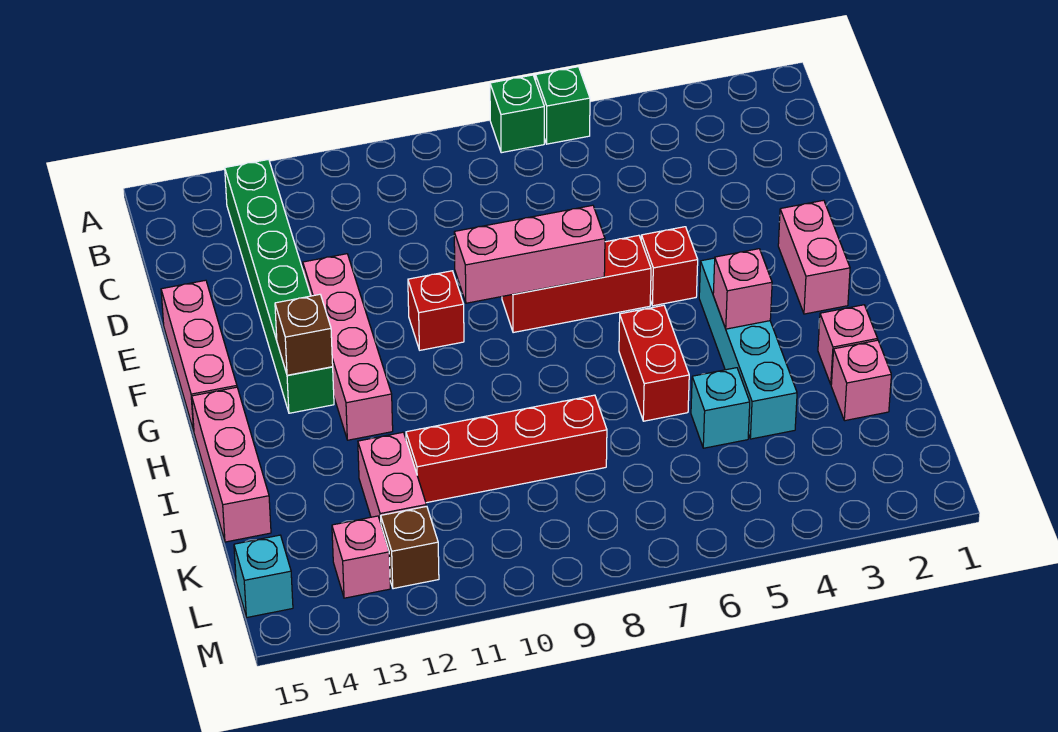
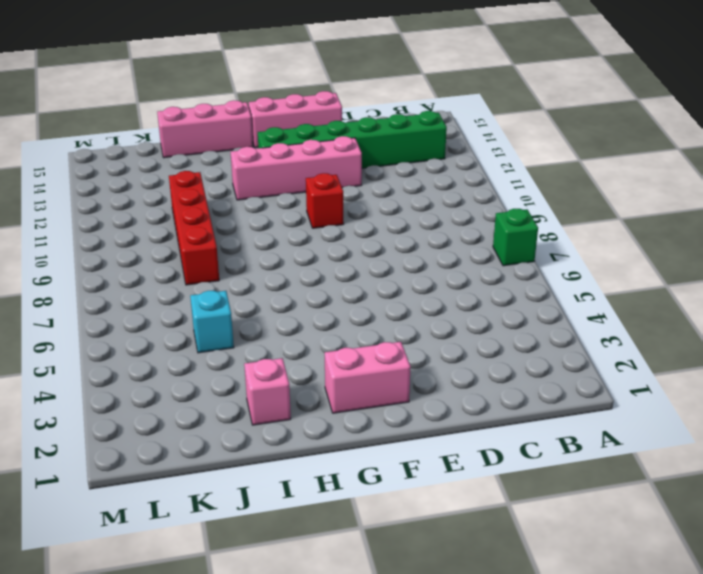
none -> green 1x1 brick [536,67,590,144]
none -> red 1x1 brick [641,227,698,306]
none -> red 1x3 brick [502,235,651,333]

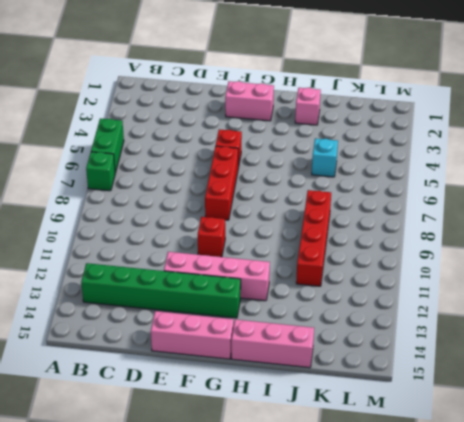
green 1x2 brick [91,118,124,173] -> green 1x1 brick [536,67,590,144]
none -> cyan 1x4 brick [699,258,797,439]
none -> red 1x2 brick [619,305,689,421]
none -> pink 1x1 brick [831,340,891,421]

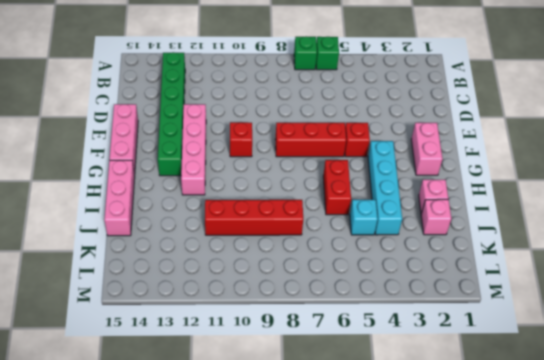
none -> pink 1x2 brick [358,432,426,523]
none -> brown 1x1 brick [381,506,439,589]
none -> pink 1x1 brick [332,516,390,598]

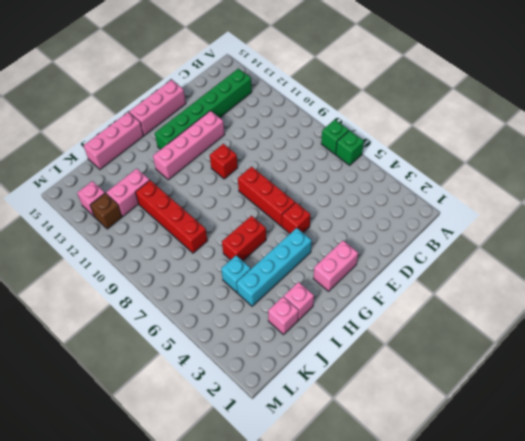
none -> cyan 1x1 brick [234,535,293,617]
none -> pink 1x3 brick [454,205,605,303]
none -> brown 1x1 brick [275,294,333,375]

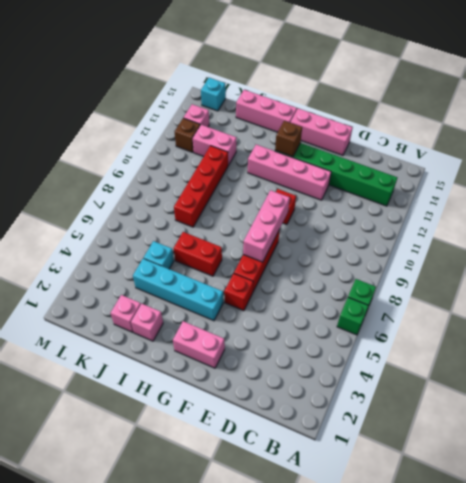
none -> pink 1x1 brick [713,249,772,329]

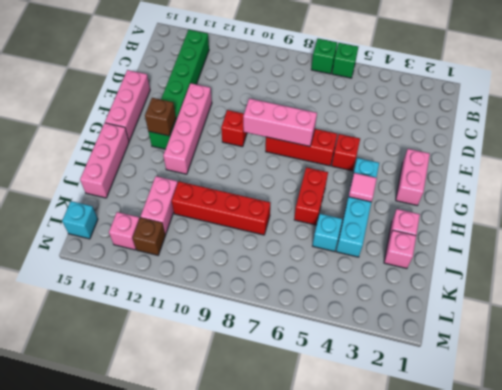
pink 1x1 tile [349,173,377,202] -> pink 1x1 brick [713,249,772,329]

